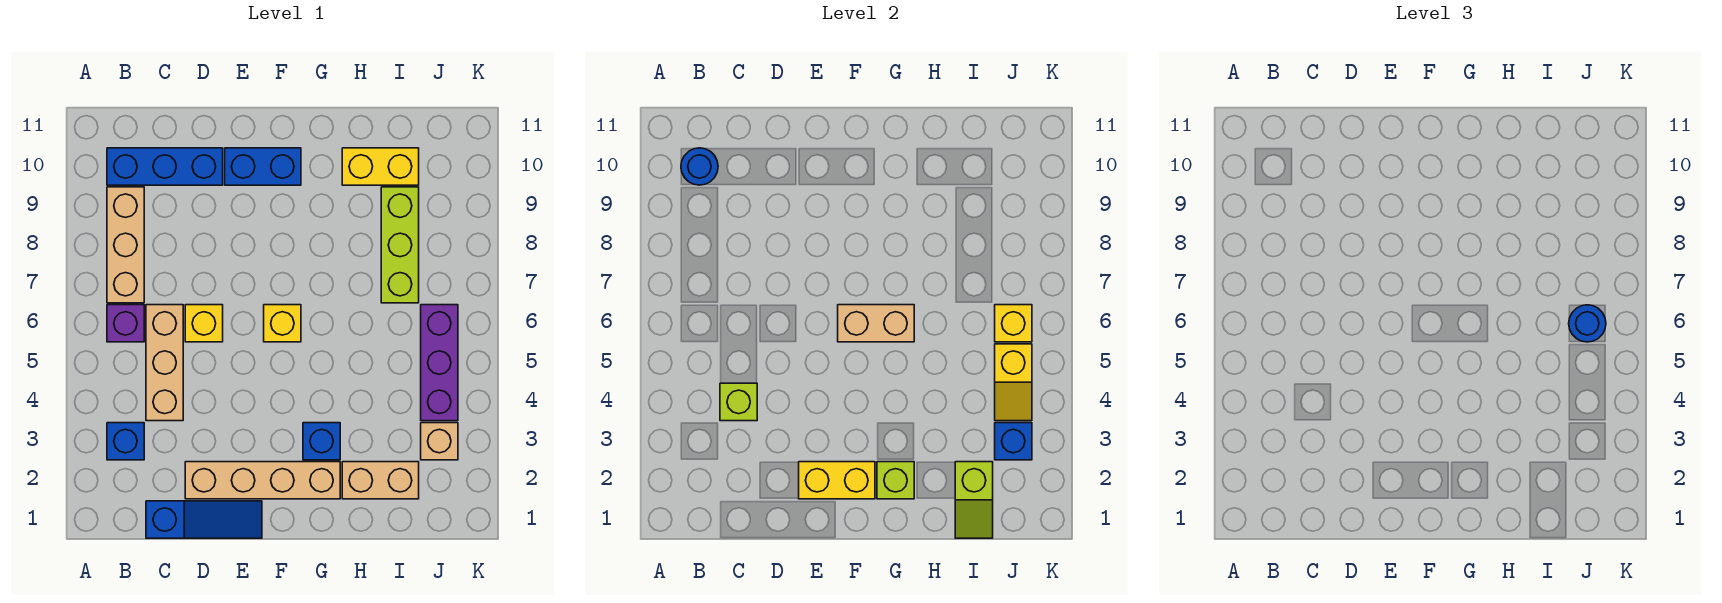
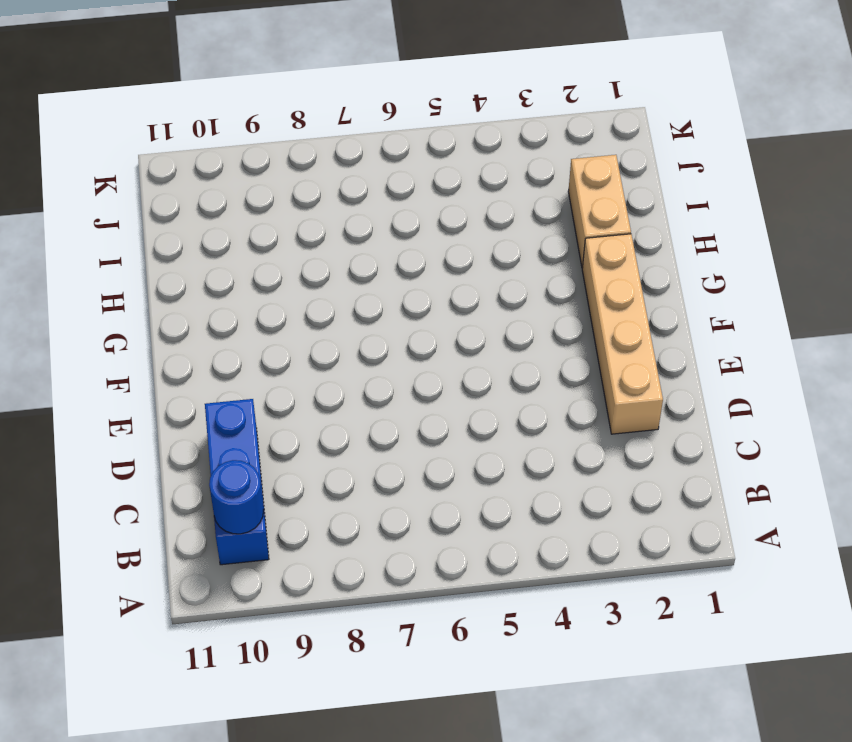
none -> blue 1x1 brick [107,423,144,460]
none -> purple 1x1 brick [107,305,144,342]
none -> tan 1x3 brick [107,187,144,303]

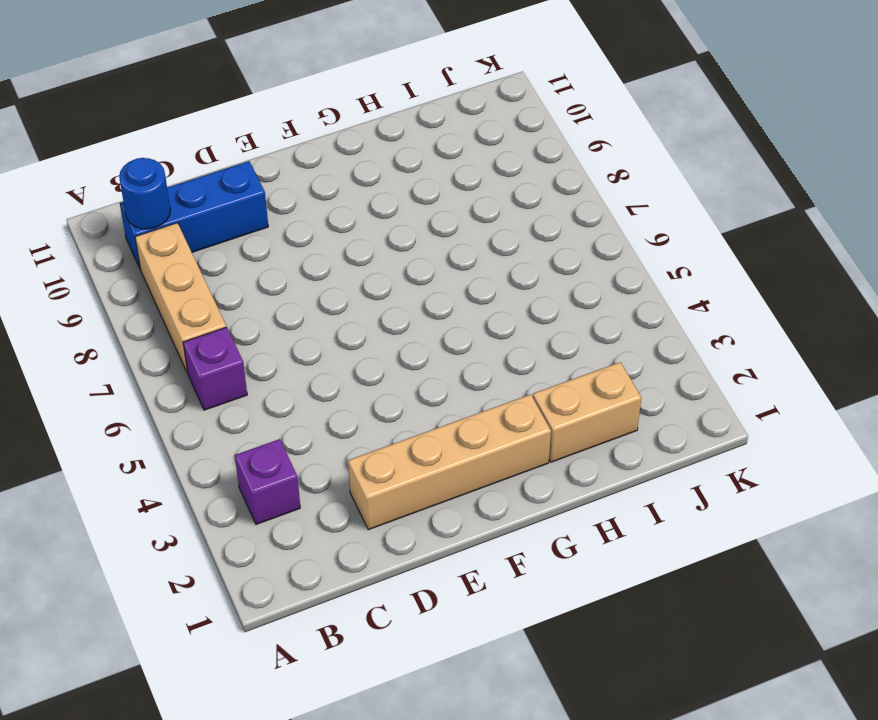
purple 1x1 brick [235,439,300,524] -> blue 1x1 brick [107,423,144,460]
none -> blue 1x3 slope [146,501,262,538]
none -> tan 1x3 brick [146,305,183,421]
none -> yellow 1x1 brick [185,305,223,342]

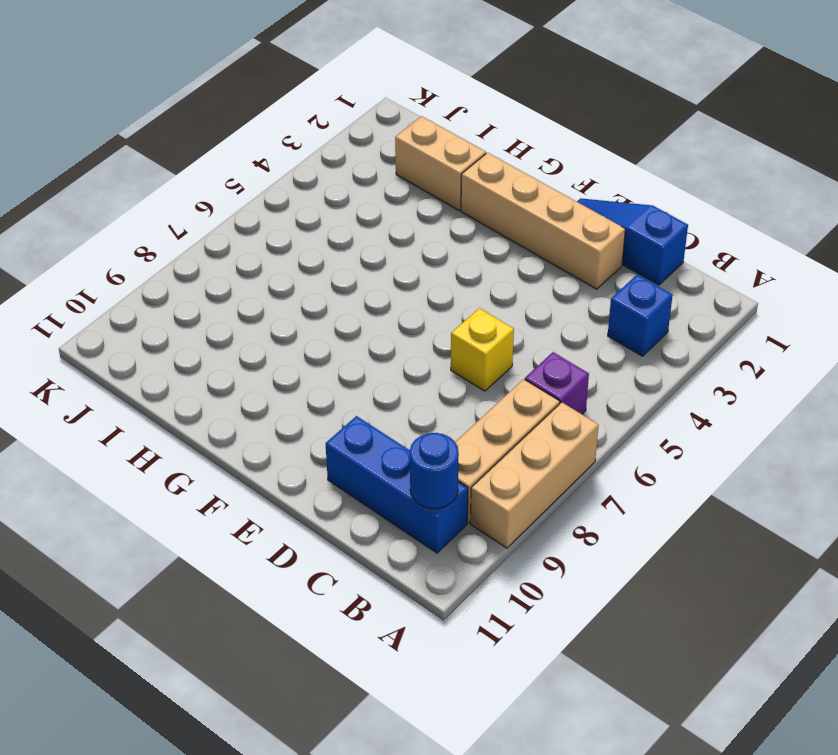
tan 1x3 brick [470,402,599,548] -> tan 1x3 brick moved to [146,305,183,421]
none -> blue 1x2 brick [225,148,301,185]
none -> yellow 1x1 brick [264,305,301,342]
none -> blue 1x1 brick [303,423,340,460]

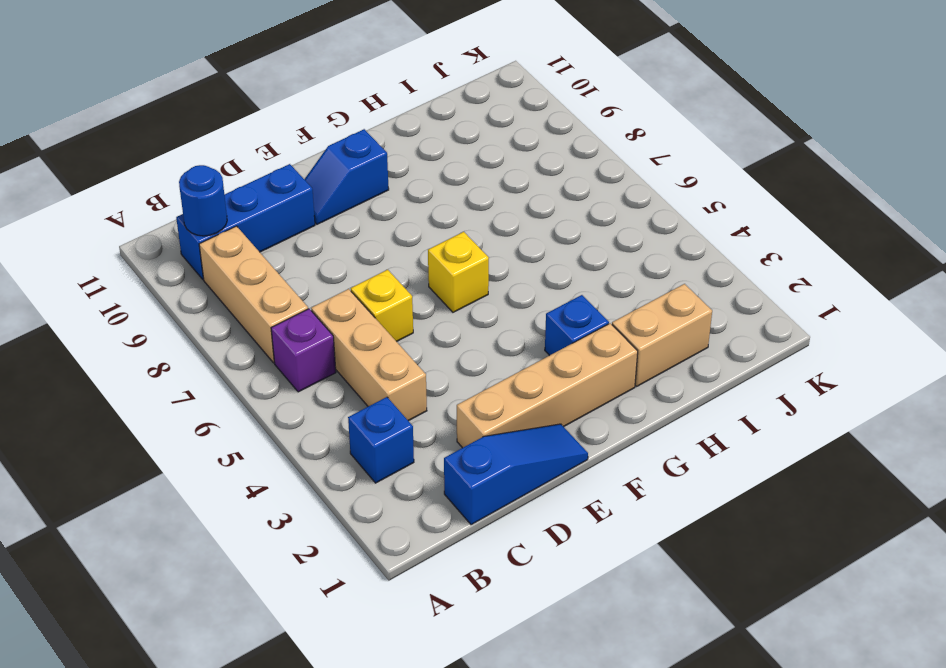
blue 1x2 slope [304,129,389,224] -> blue 1x2 brick [225,148,301,185]
none -> yellow 1x2 brick [342,148,419,185]
none -> lime 1x3 brick [381,187,419,303]
none -> tan 1x1 brick [421,423,458,460]

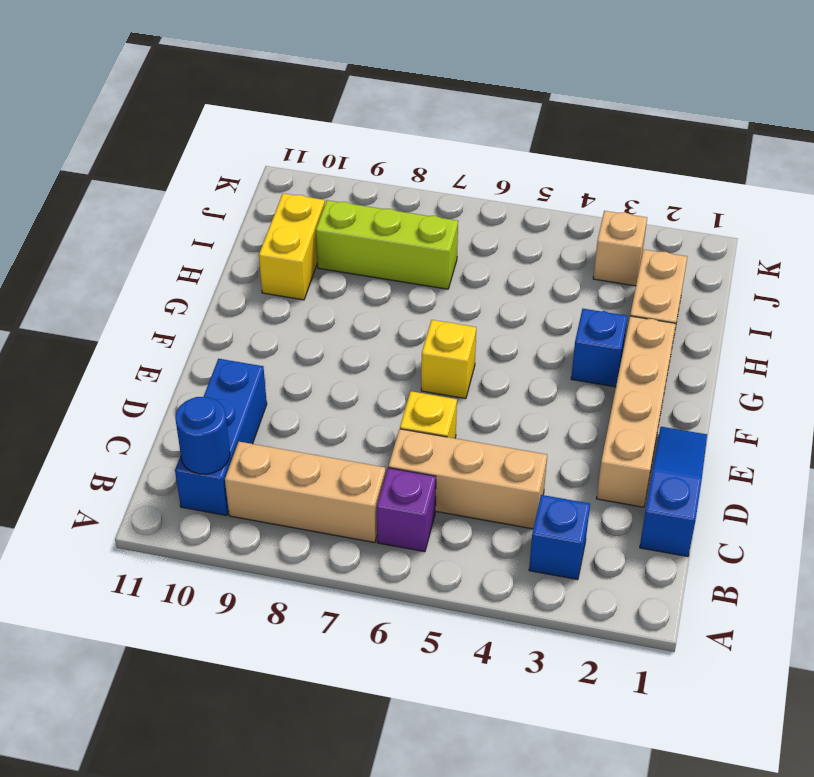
none -> blue 1x2 brick [225,148,301,185]
none -> purple 1x3 brick [421,305,458,421]
none -> lime 1x1 brick [720,383,757,421]

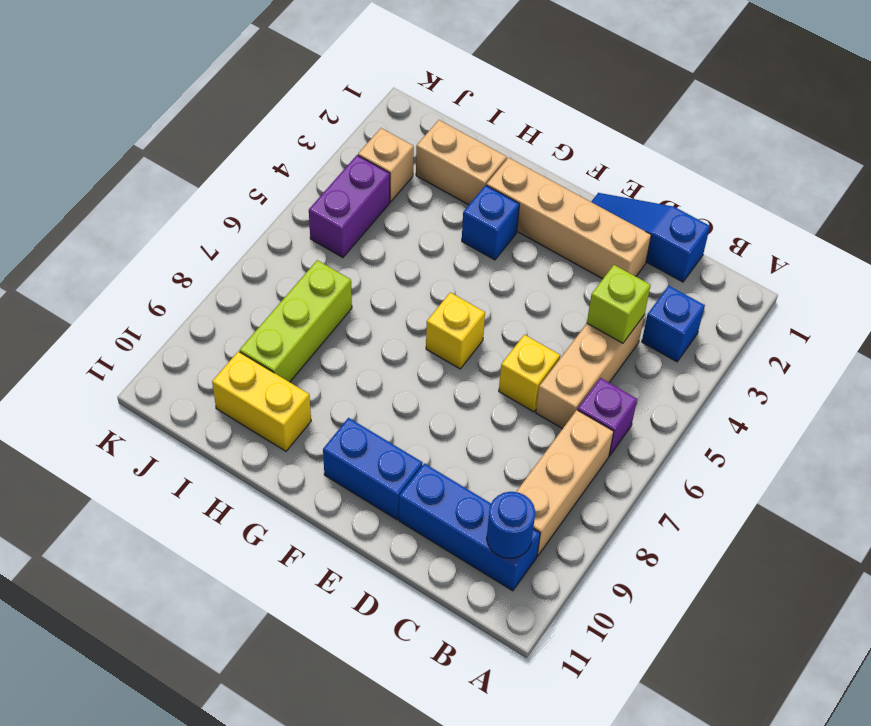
purple 1x2 brick [309,155,390,258] -> purple 1x3 brick [421,305,458,421]
none -> yellow 1x2 brick [799,462,875,499]
none -> tan 1x2 brick [838,305,914,342]
none -> lime 1x1 brick [877,462,914,499]

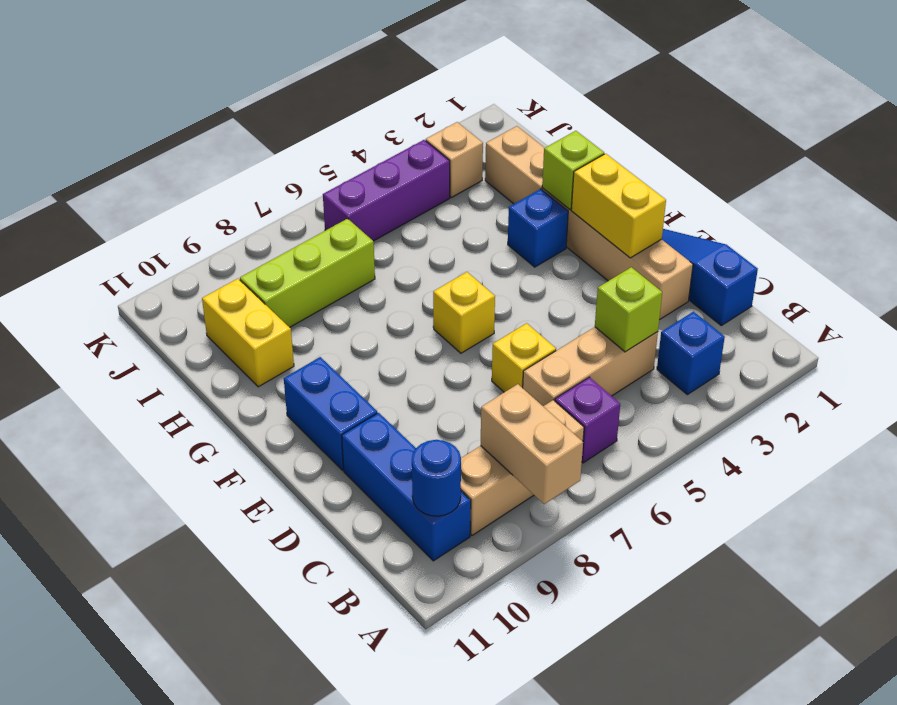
tan 1x2 brick [481,384,583,504] -> tan 1x2 brick moved to [838,305,914,342]
none -> lime 1x2 slope [955,462,993,538]
none -> blue 1x1 brick [995,423,1032,460]
none -> yellow 1x2 slope [995,344,1032,421]

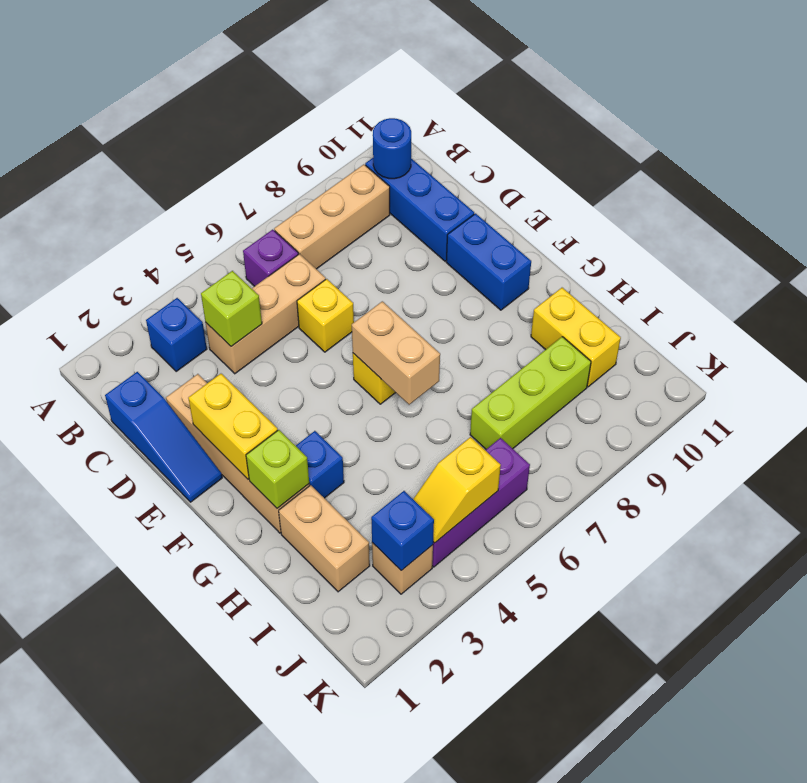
none -> lime 1x2 slope [955,462,993,538]
none -> yellow 1x1 brick [995,305,1032,342]
none -> blue 1x1 round brick [1569,305,1606,342]

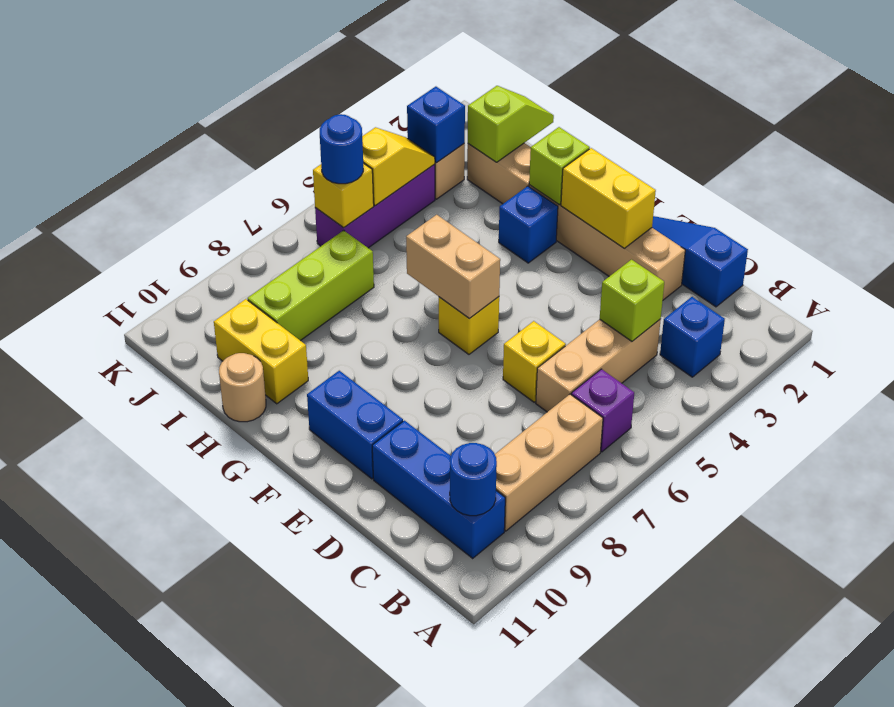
tan 1x1 round brick [219,353,266,422] -> none

